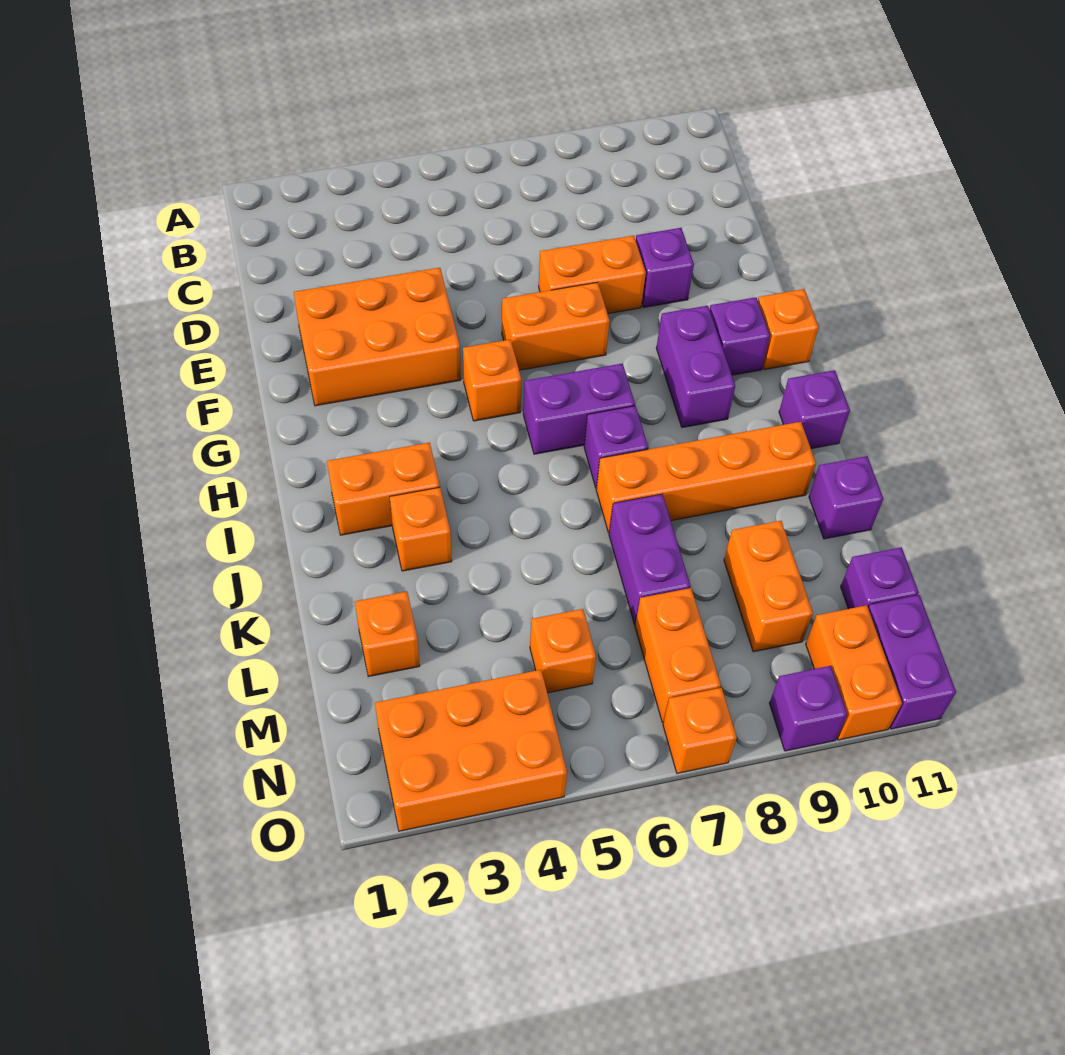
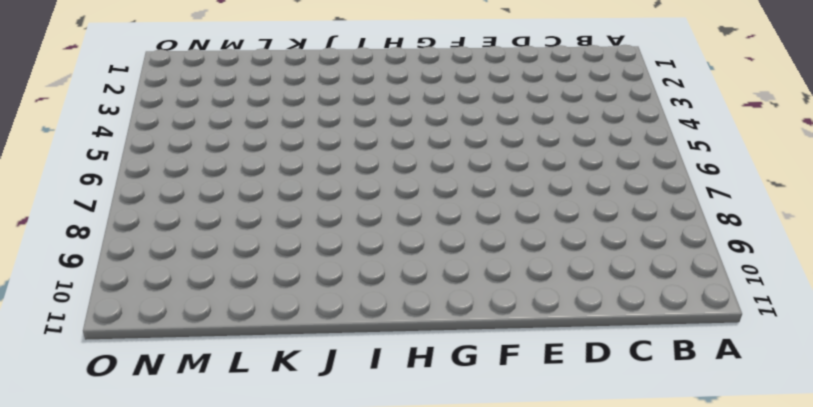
none -> orange 2x3 brick [294,268,461,406]
none -> orange 1x2 brick [539,236,646,314]
none -> purple 1x1 brick [636,228,694,307]

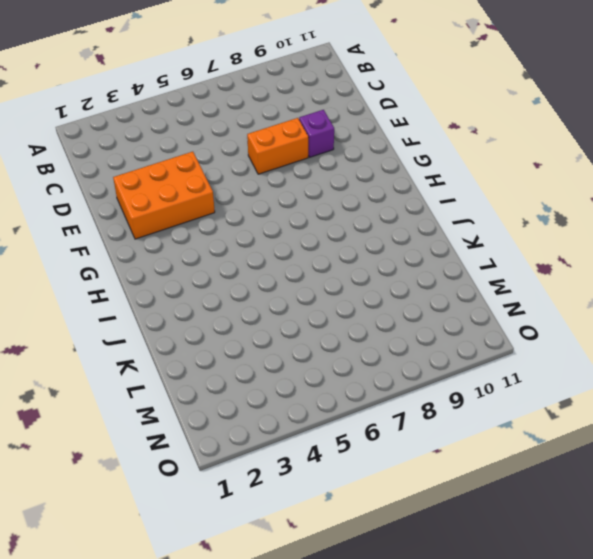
none -> orange 1x2 brick [502,282,610,370]
none -> orange 1x1 brick [463,339,521,421]
none -> purple 1x2 brick [656,306,735,428]

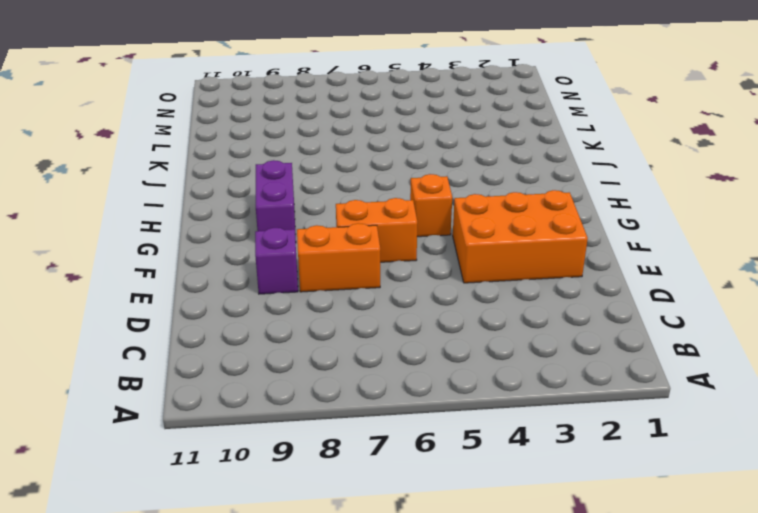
none -> purple 1x1 brick [710,297,770,375]
none -> orange 1x1 brick [758,289,819,370]
none -> purple 1x2 brick [523,364,635,454]

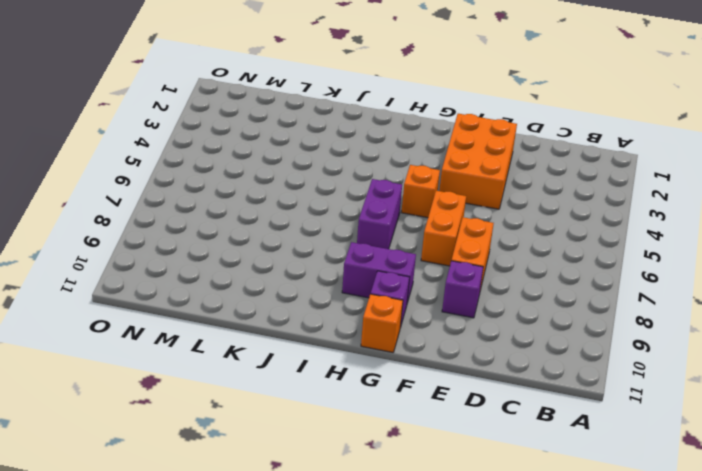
none -> orange 1x2 brick [327,443,440,535]
none -> purple 1x1 brick [584,406,648,488]
none -> purple 1x1 brick [779,370,850,449]

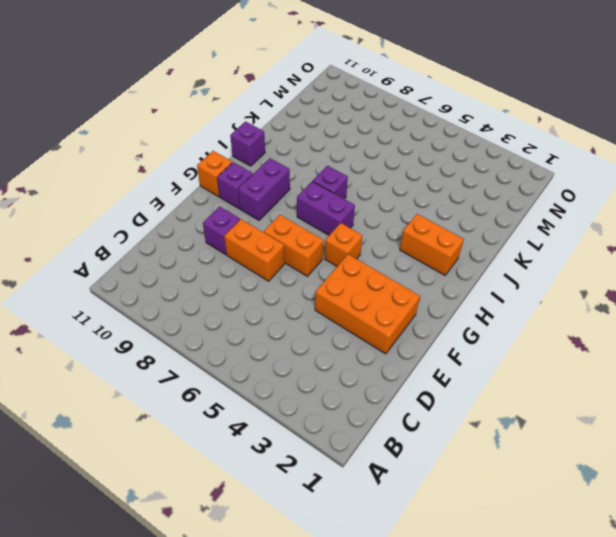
none -> orange 1x1 brick [390,487,452,571]
none -> orange 1x4 brick [596,422,816,532]
none -> purple 1x2 brick [609,494,690,624]

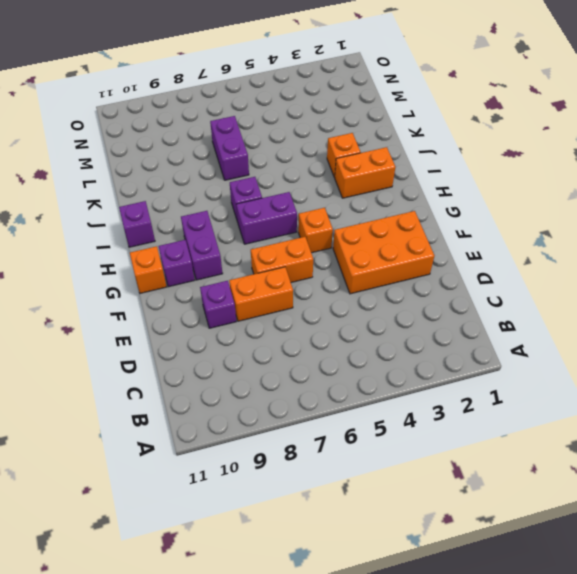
none -> orange 1x4 brick [596,422,816,532]
none -> purple 1x1 brick [809,456,883,539]
none -> orange 1x1 brick [355,592,420,677]

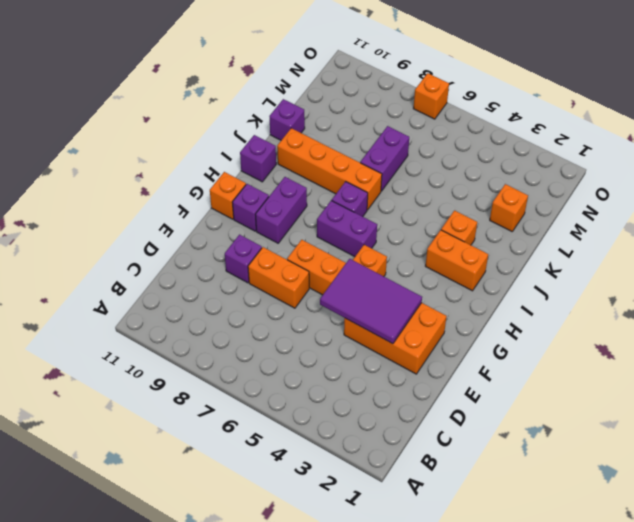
purple 2x3 tile [320,259,422,344] -> none
none -> orange 1x2 brick [724,521,813,652]
none -> orange 1x1 brick [530,609,596,693]
none -> orange 1x2 brick [635,588,721,722]

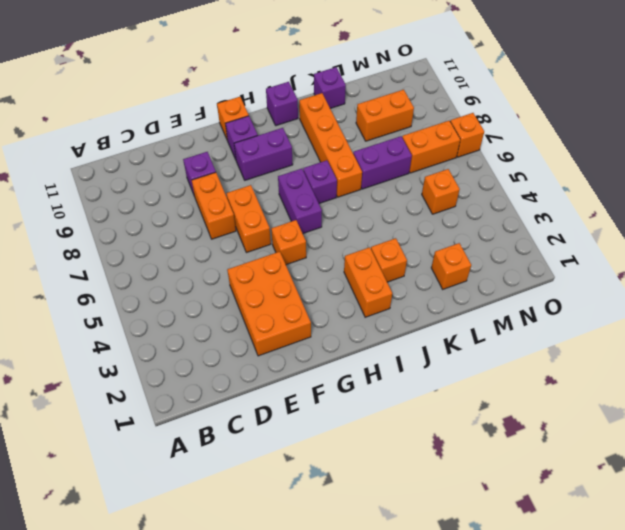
none -> purple 1x1 brick [841,547,919,609]
none -> orange 2x3 brick [375,670,567,831]
none -> orange 1x2 brick [806,605,902,740]

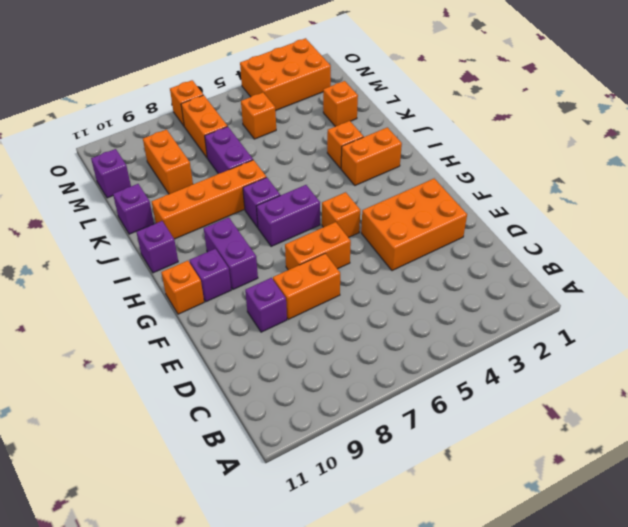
none -> orange 1x2 brick [806,605,902,740]
none -> purple 1x2 brick [868,595,956,729]
none -> purple 1x1 brick [769,666,847,751]

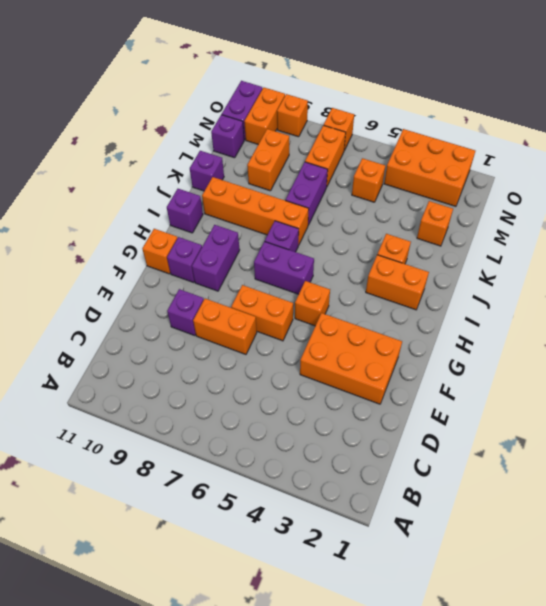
orange 1x1 brick [277,94,308,137] -> purple 1x1 brick [769,666,847,751]

